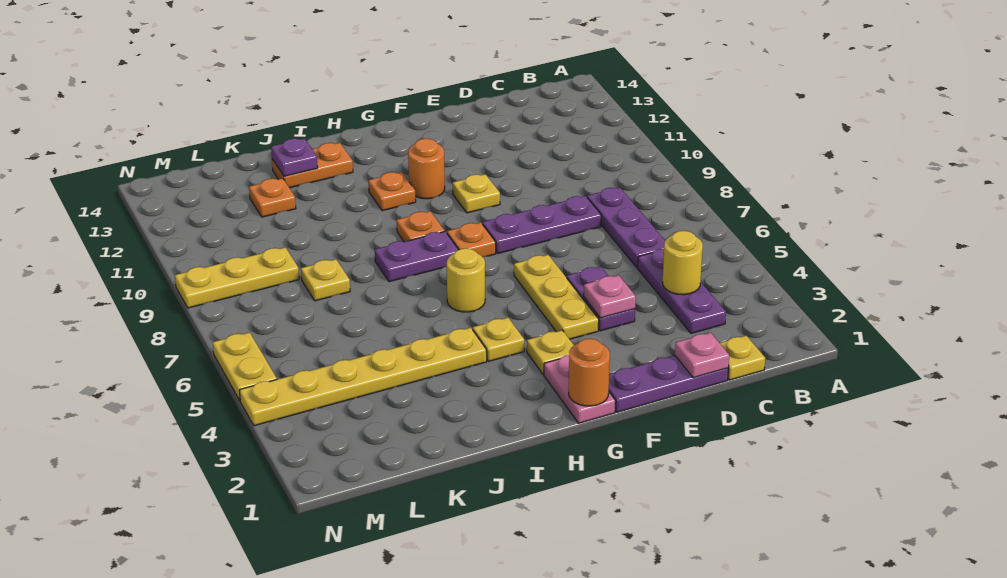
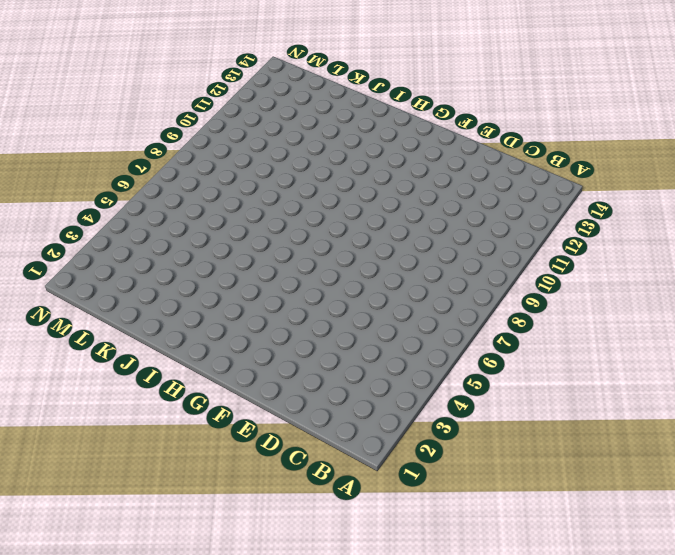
none -> yellow 1x1 plate [720,336,765,380]
none -> purple 1x3 plate [638,249,726,333]
none -> purple 1x3 plate [587,187,665,268]

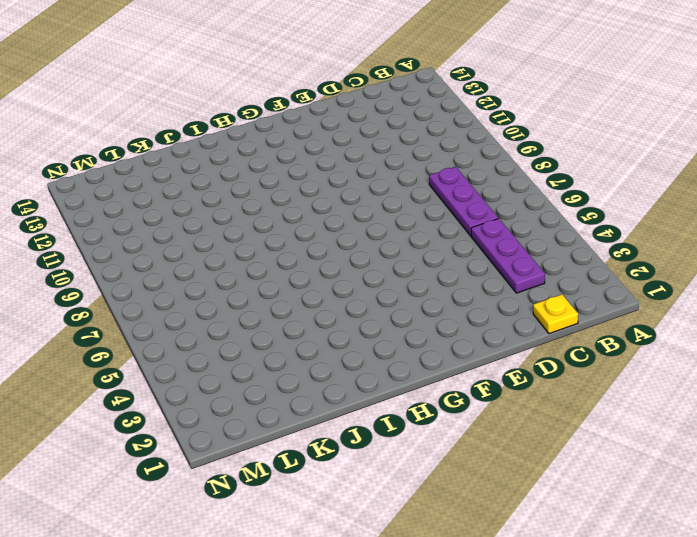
none -> purple 1x3 plate [609,356,728,412]
none -> purple 1x3 plate [483,196,601,254]
none -> purple 1x2 plate [567,266,635,331]

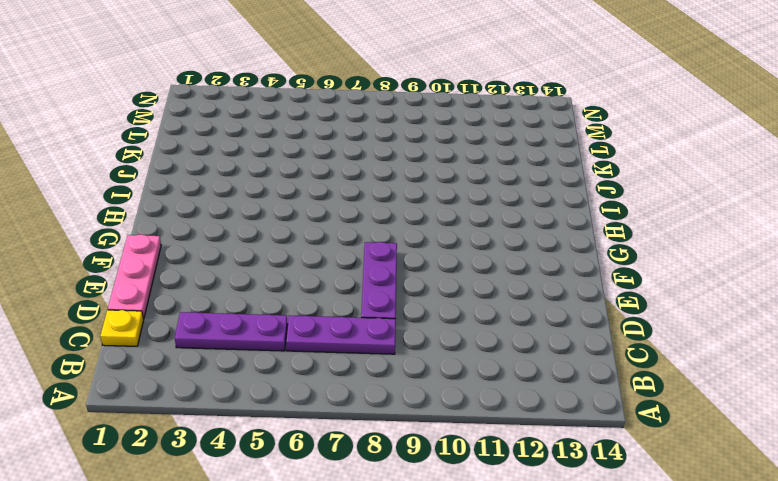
pink 1x3 plate [108,234,161,319] -> purple 1x3 plate [609,356,728,412]
none -> purple 1x2 plate [567,266,635,331]
none -> yellow 1x3 plate [514,255,599,339]
none -> yellow 1x1 plate [453,174,500,213]

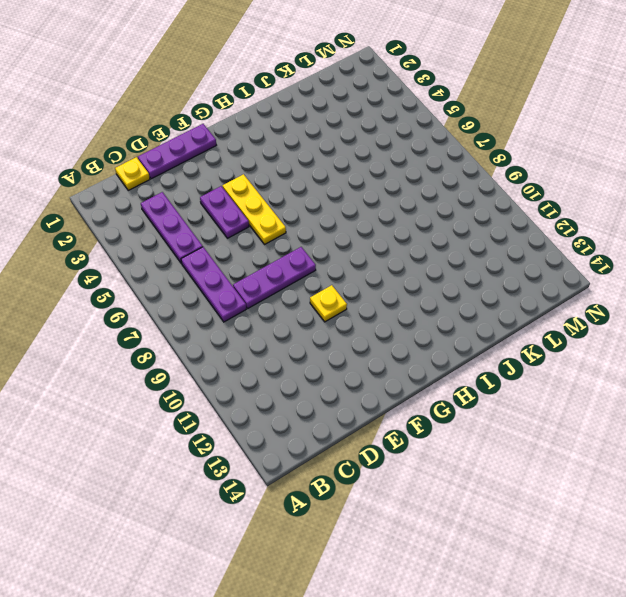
none -> pink 1x2 plate [544,355,616,423]
none -> yellow 1x1 plate [527,330,574,375]
none -> orange 1x1 plate [447,222,496,257]

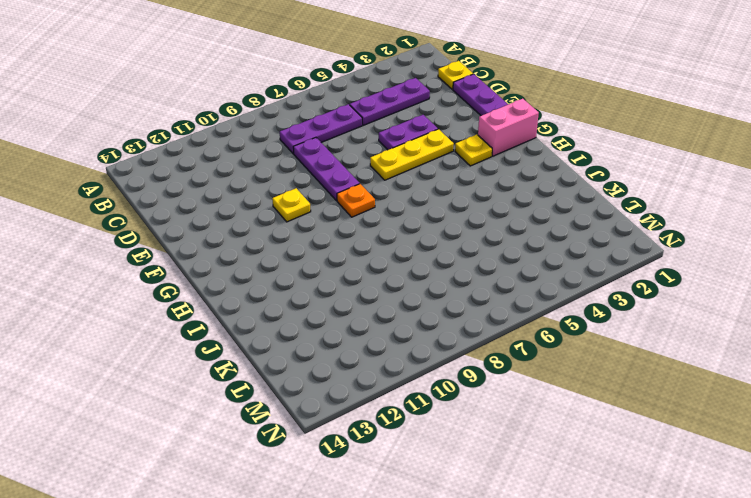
pink 1x2 brick [478,99,539,156] -> pink 1x2 plate [544,355,616,423]
none -> orange 1x1 round brick [408,139,445,199]
none -> yellow 1x1 plate [473,318,524,361]
none -> yellow 1x1 round brick [447,248,485,312]

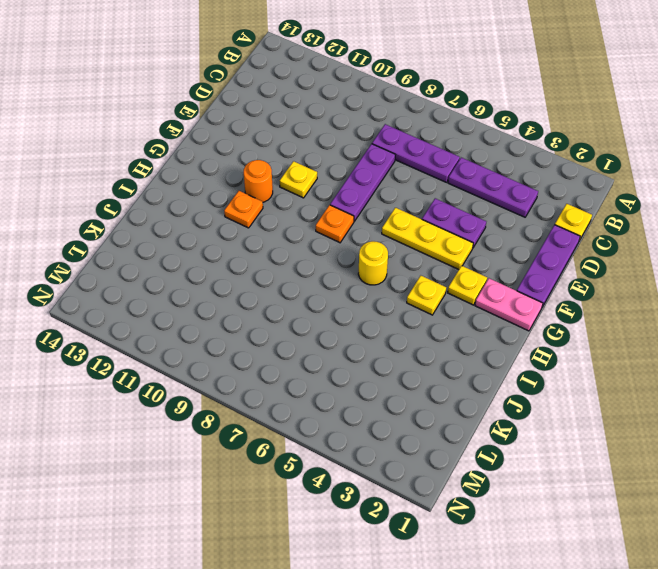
none -> purple 1x2 plate [375,232,459,282]
none -> orange 1x1 plate [397,211,445,242]
none -> yellow 1x6 plate [239,328,487,426]

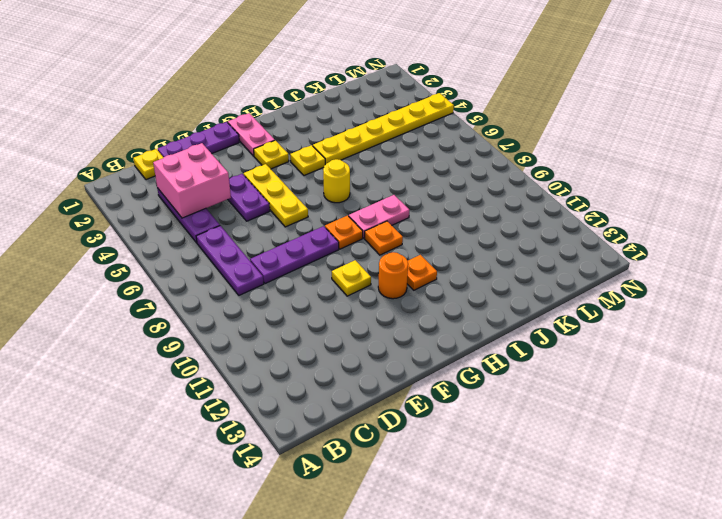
pink 2x2 brick [153,143,231,218] -> yellow 1x1 round brick [663,231,703,295]
pink 1x2 plate [349,195,409,238] -> purple 1x2 plate [375,232,459,282]
none -> orange 1x2 plate [272,143,353,188]
none -> yellow 1x1 plate [301,259,350,301]
none -> orange 1x1 plate [249,178,296,217]

